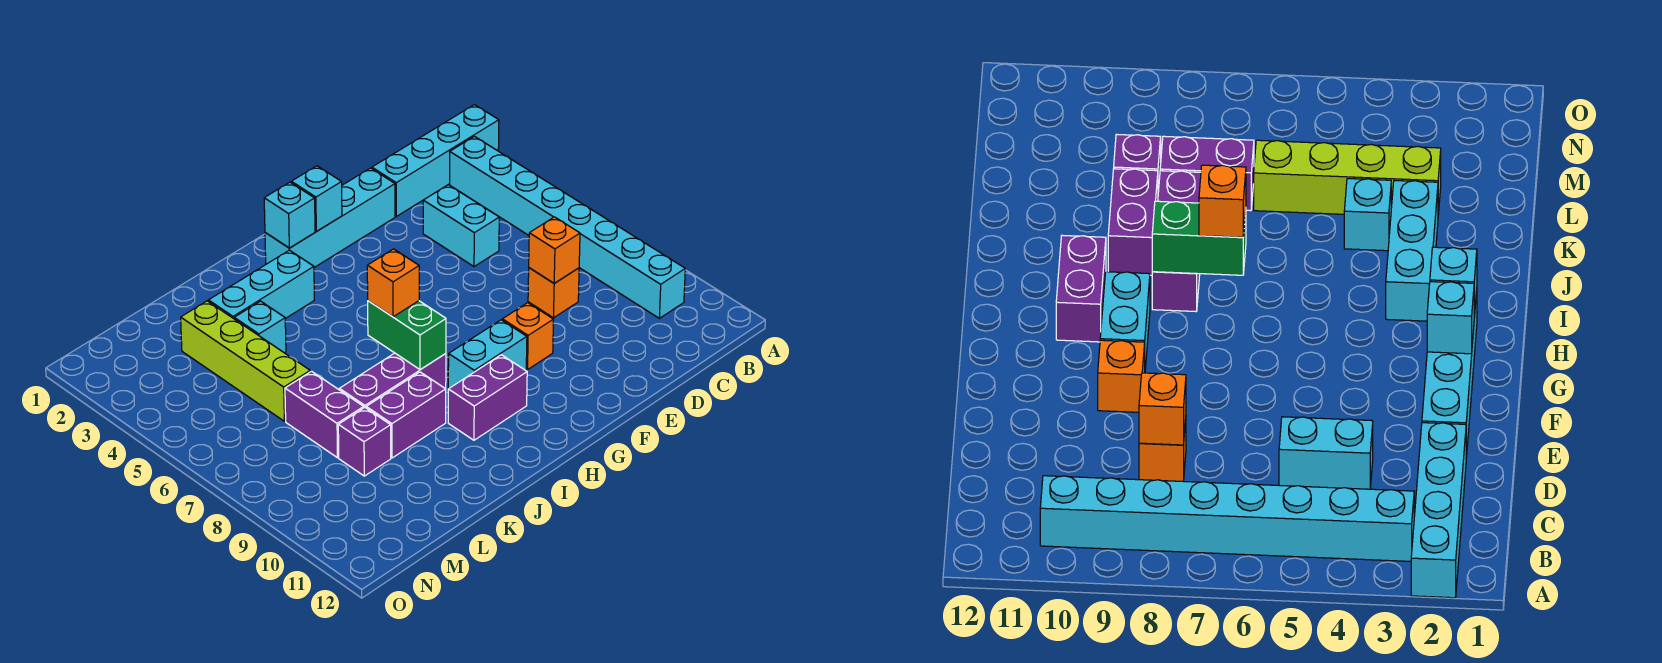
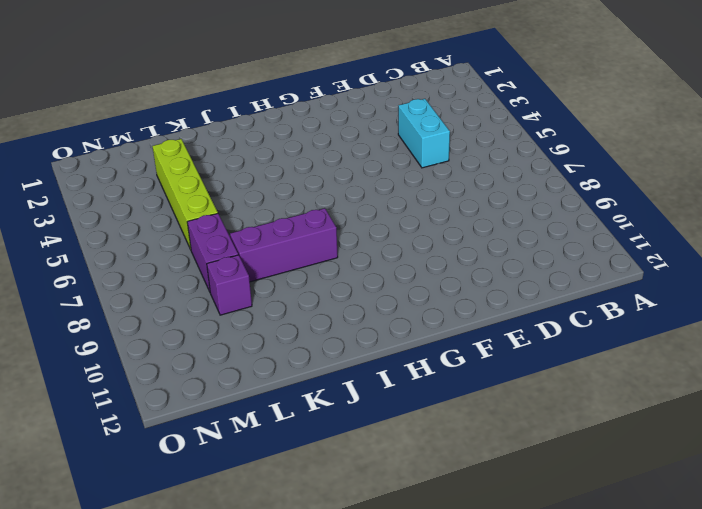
none -> cyan 1x4 brick [372,105,499,216]
none -> cyan 1x8 brick [450,136,685,318]
none -> orange 1x1 brick [528,268,579,318]

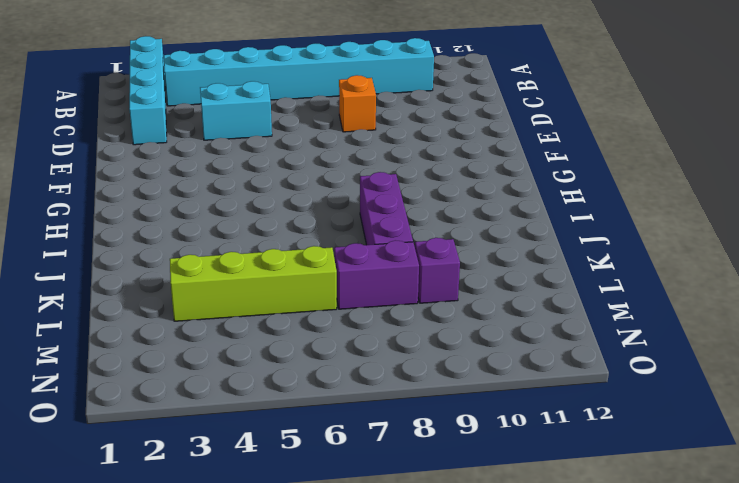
none -> cyan 1x4 brick [265,168,395,267]
none -> orange 1x1 brick [502,303,554,370]
none -> cyan 1x2 brick [448,320,527,388]

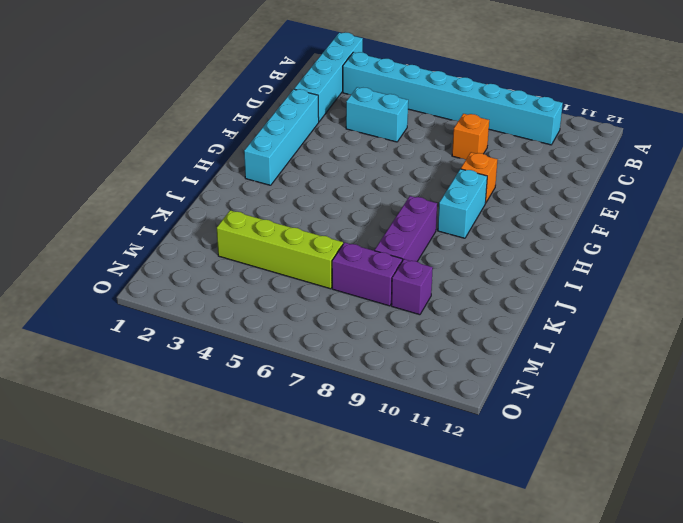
none -> purple 1x2 brick [448,355,527,440]
none -> cyan 1x3 brick [208,250,314,319]
none -> purple 1x2 brick [366,372,446,458]

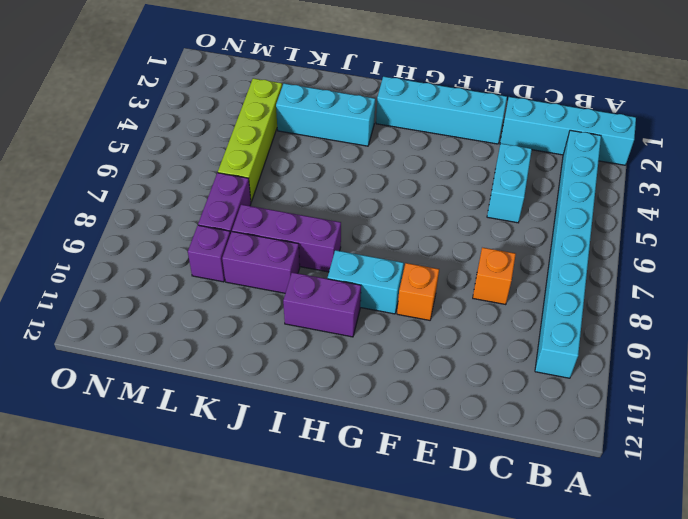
none -> cyan 1x1 brick [234,301,286,353]
none -> orange 1x1 brick [529,217,580,283]
none -> cyan 1x1 brick [291,166,342,231]

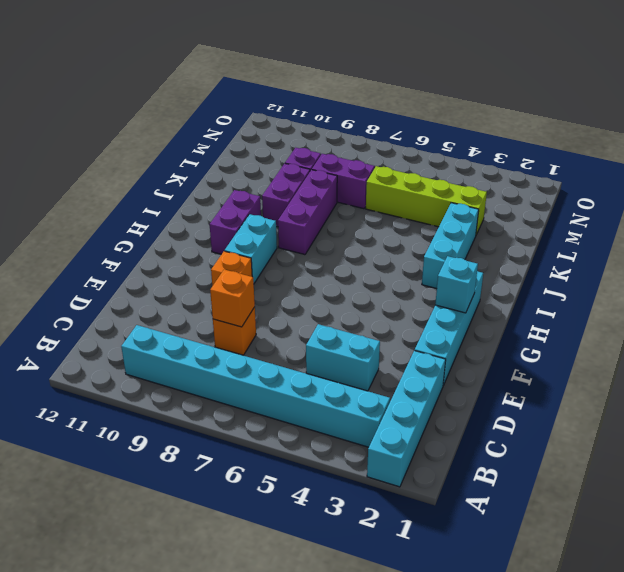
none -> cyan 1x1 brick [234,301,286,353]
none -> cyan 1x1 brick [264,182,315,248]
none -> green 1x2 brick [368,301,446,370]

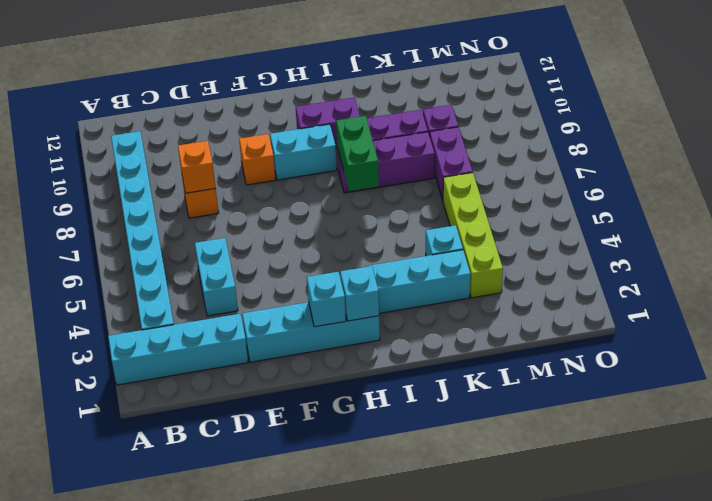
none -> orange 1x1 brick [367,249,419,317]

